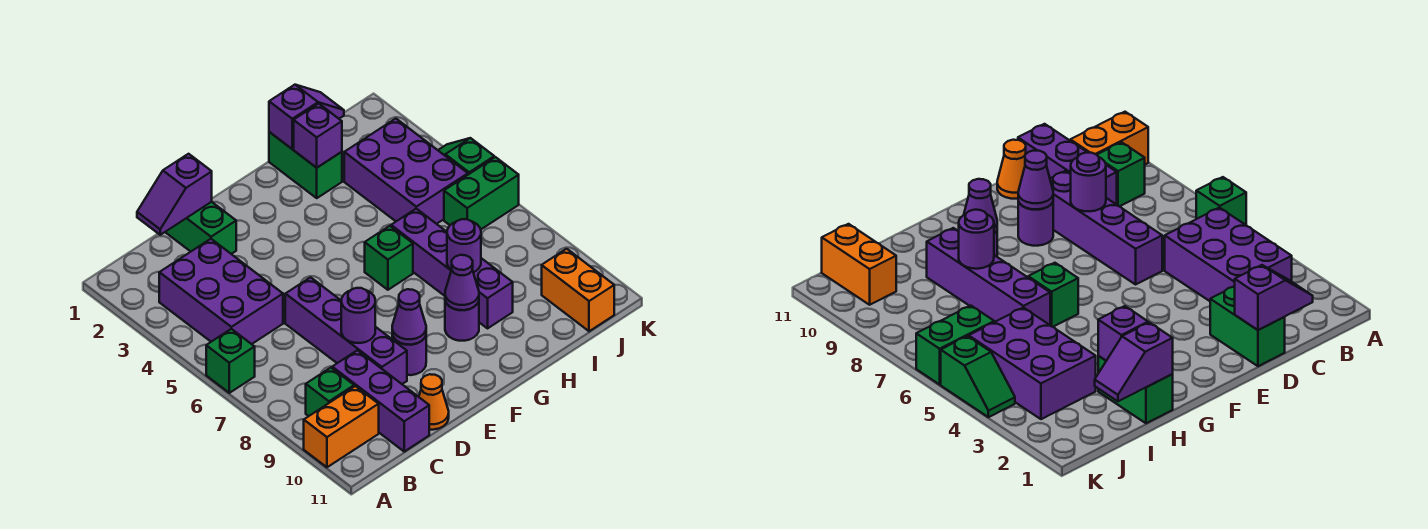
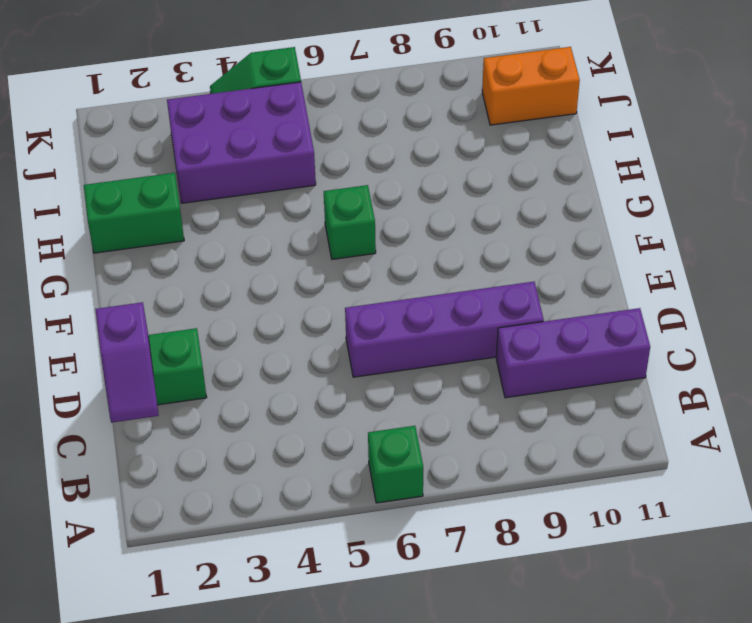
none -> orange 1x2 brick [304,386,379,467]
none -> purple 2x3 brick [159,239,283,344]
none -> green 1x1 brick [306,368,354,416]

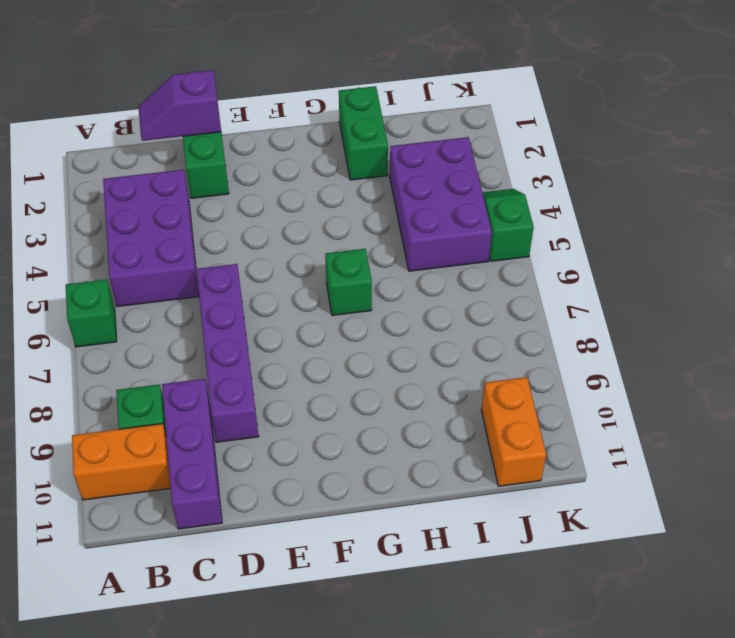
none -> orange 1x1 cone [419,374,449,430]
none -> purple 1x1 round brick [392,335,426,375]
none -> purple 1x1 round brick [445,301,479,341]

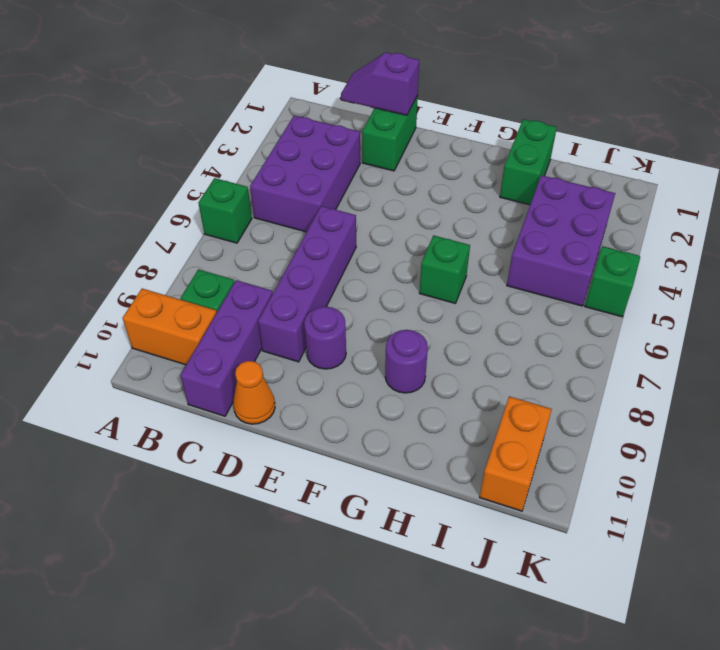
none -> purple 1x4 brick [391,209,513,328]
none -> green 1x2 brick [444,157,519,229]
none -> purple 1x1 round brick [341,288,375,343]

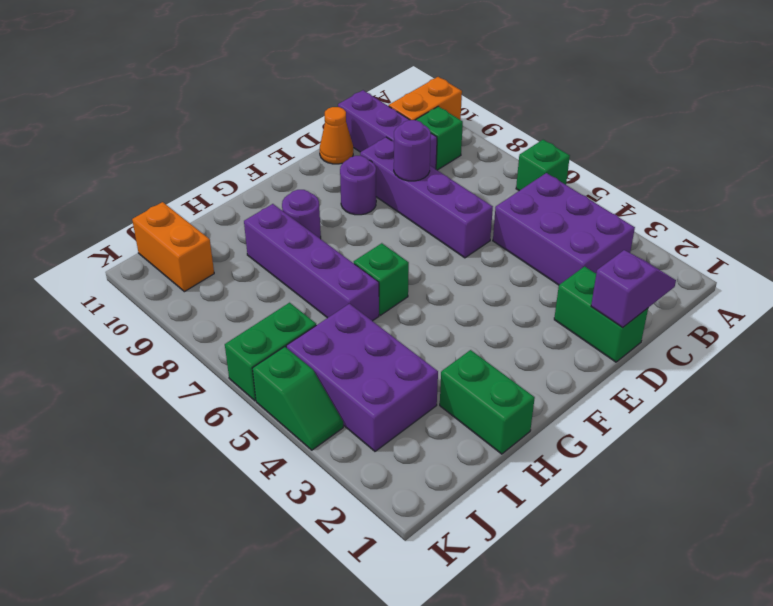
none -> purple 1x1 cone [392,289,426,345]
none -> purple 1x1 cone [445,255,479,310]
none -> purple 1x2 slope [269,85,344,149]

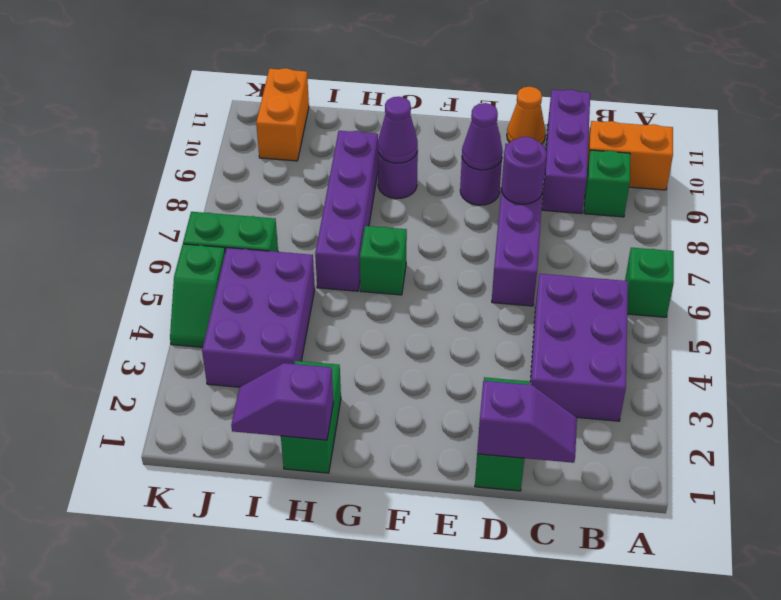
none -> purple 1x1 brick [294,104,342,168]
none -> purple 1x1 round brick [447,219,481,272]

